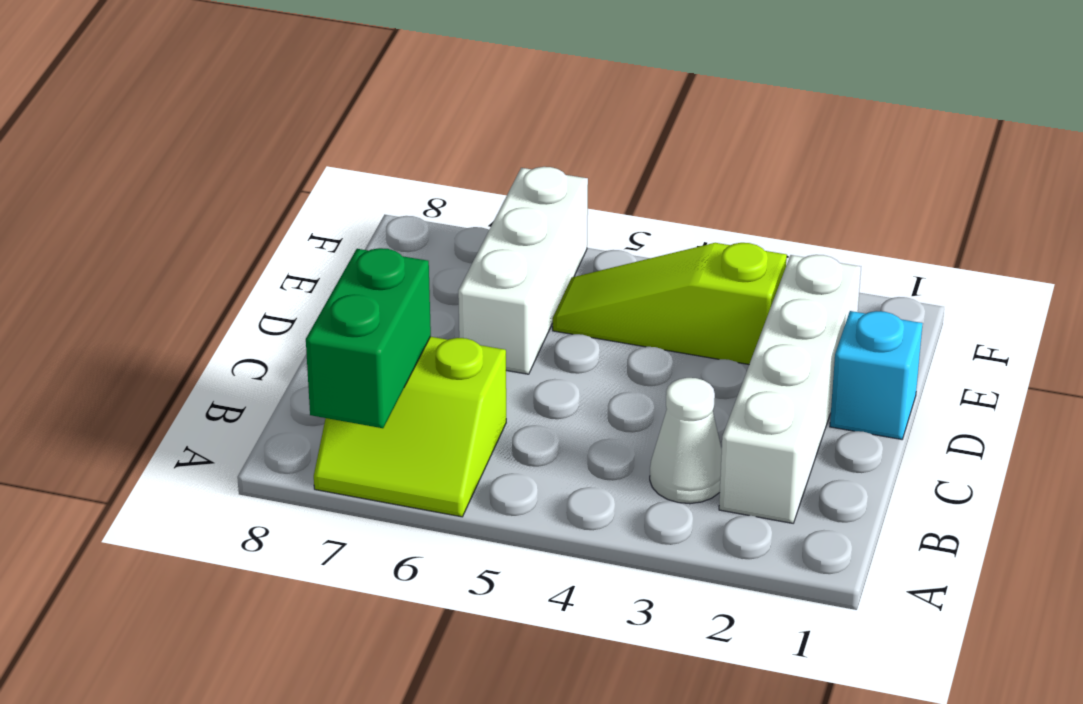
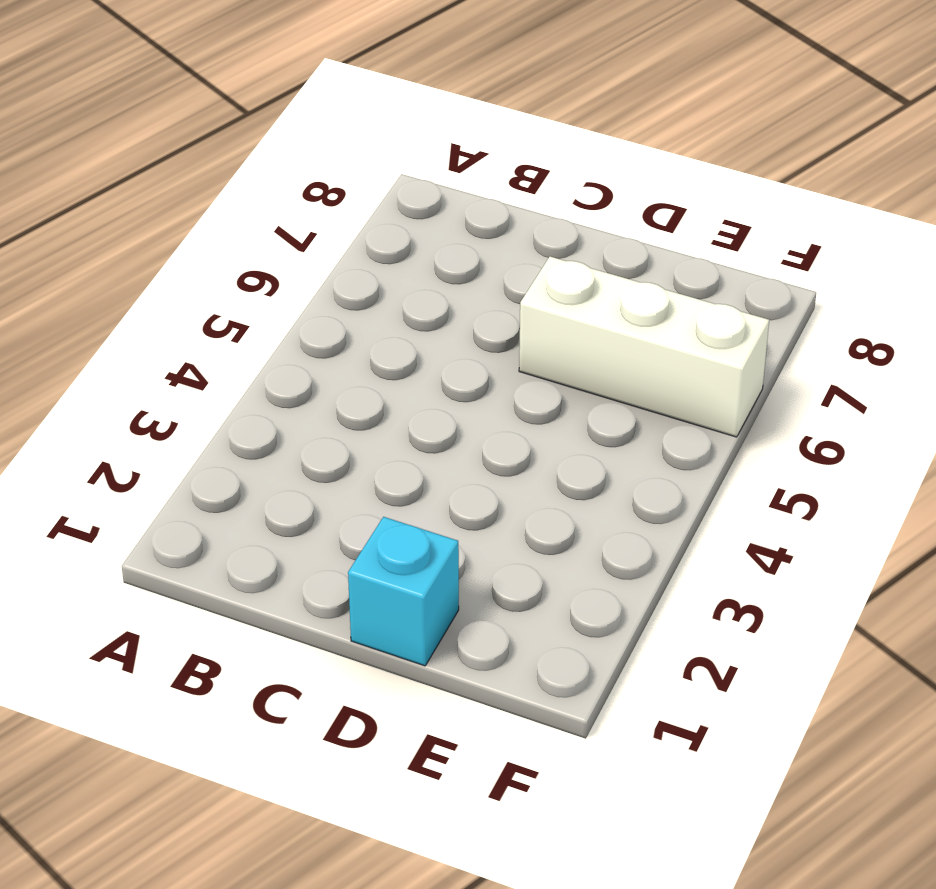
none -> lime 2x2 slope [314,337,506,517]
none -> white 1x4 brick [719,255,861,523]

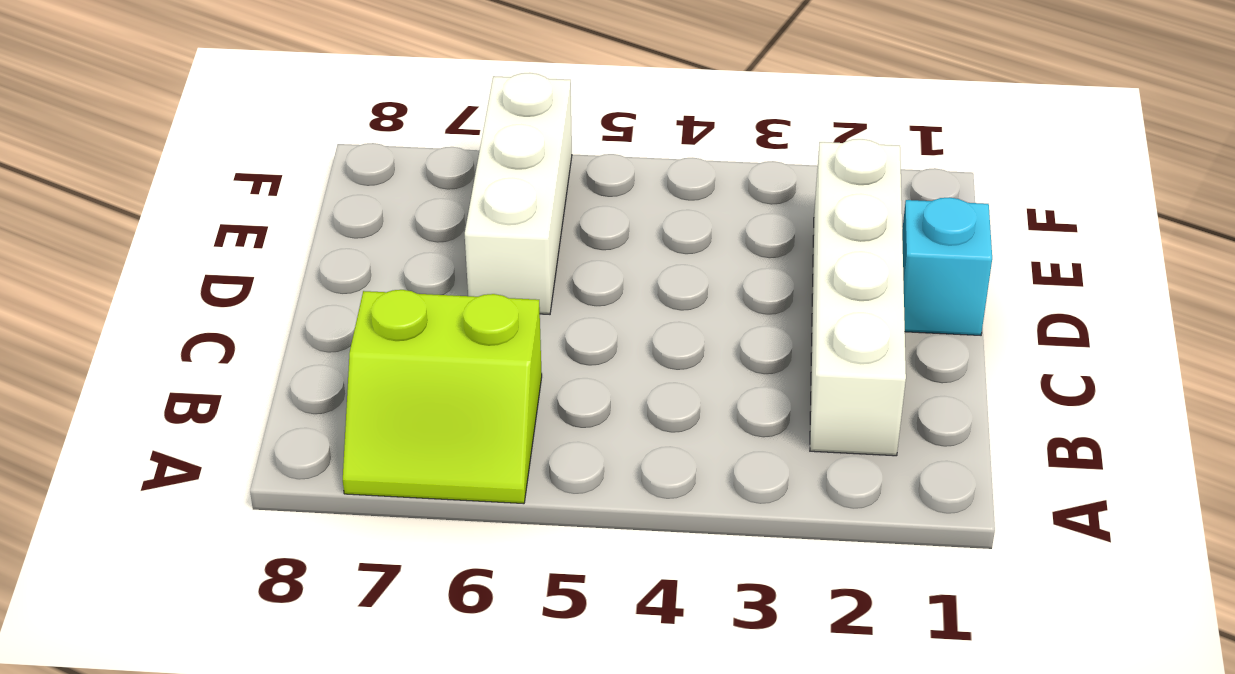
none -> white 1x1 cone [650,378,722,504]
none -> lime 1x3 slope [553,243,787,364]

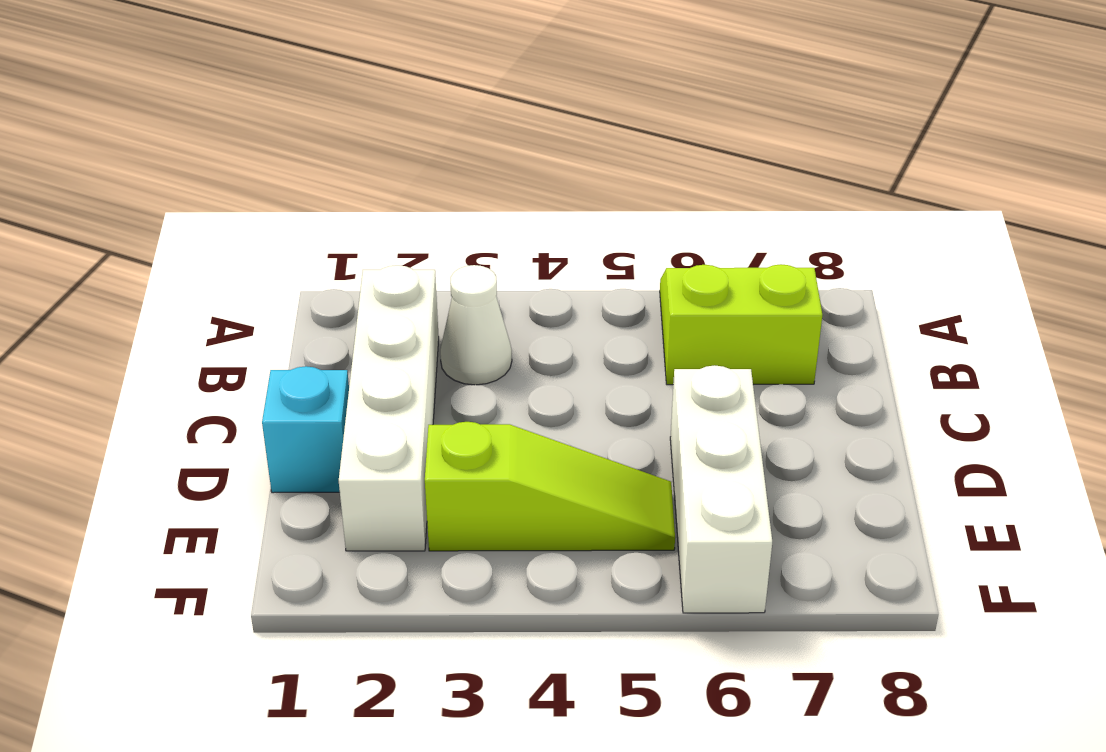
none -> green 1x2 brick [306,248,431,428]

